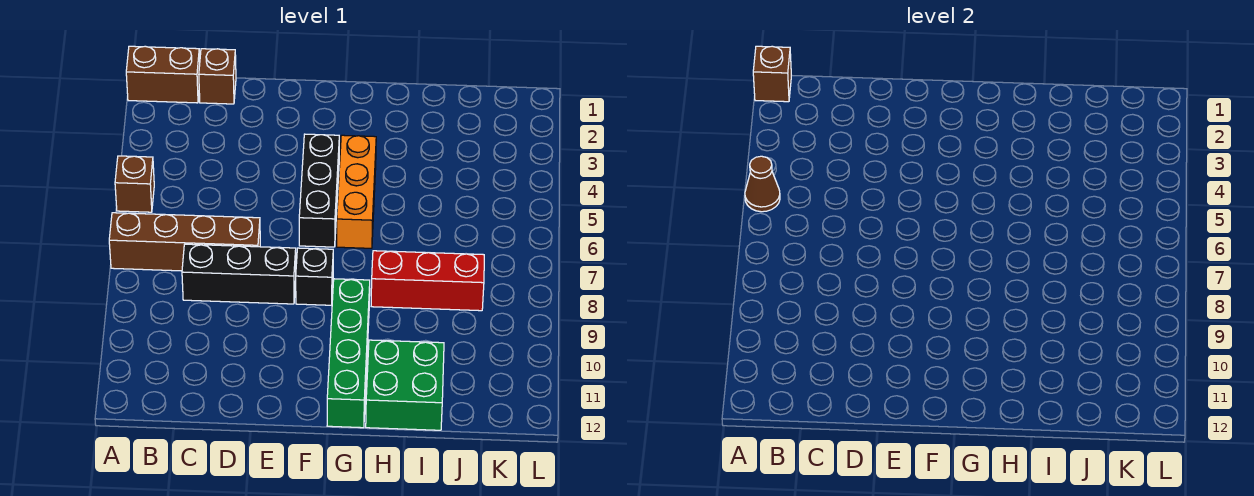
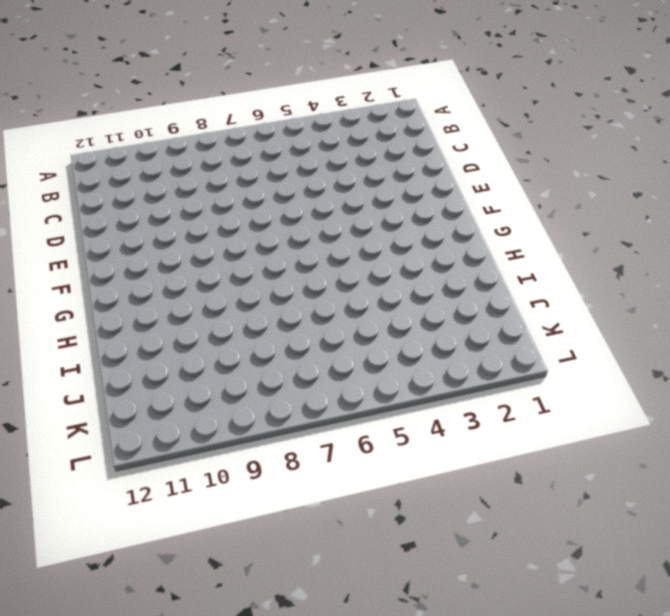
none -> brown 1x2 brick [126,46,200,103]
none -> brown 1x1 brick [115,156,154,212]
none -> brown 1x4 brick [109,213,260,271]

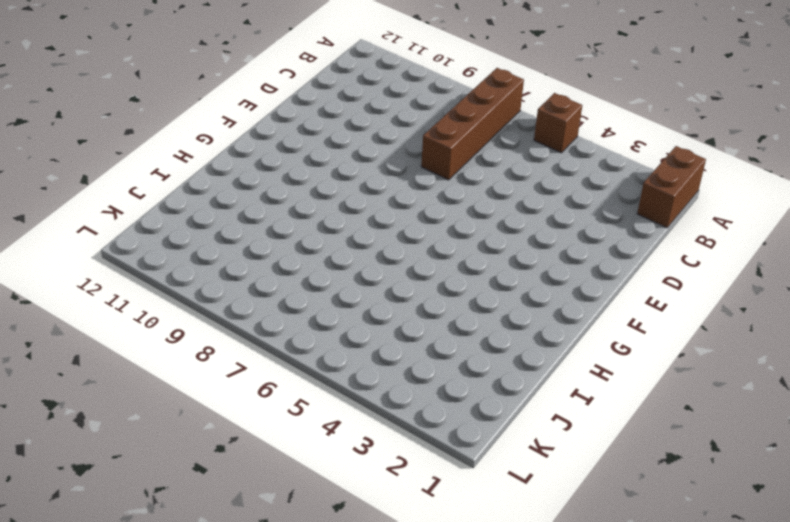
none -> brown 1x1 brick [199,49,236,104]
none -> black 1x3 brick [182,244,296,304]
none -> black 1x3 brick [299,134,339,247]

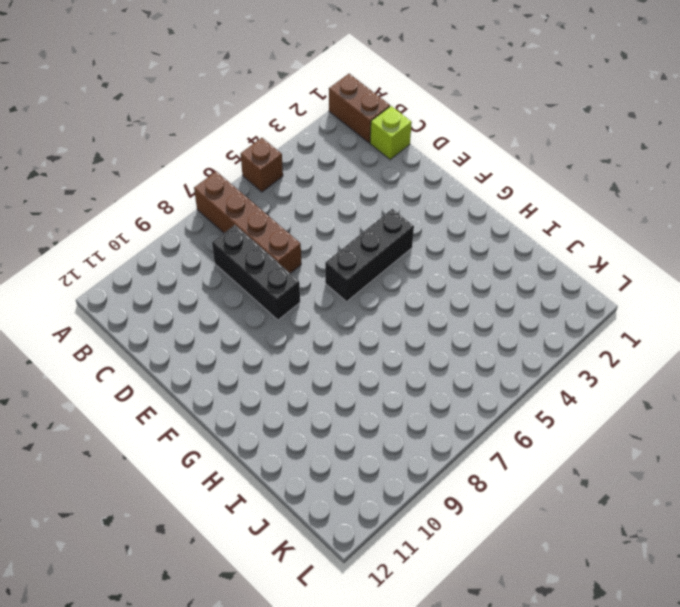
lime 1x1 brick [370,106,412,160] -> brown 1x1 brick [199,49,236,104]
none -> black 1x1 brick [296,248,333,305]
none -> orange 1x3 brick [337,135,376,248]
none -> green 1x4 brick [327,279,370,428]

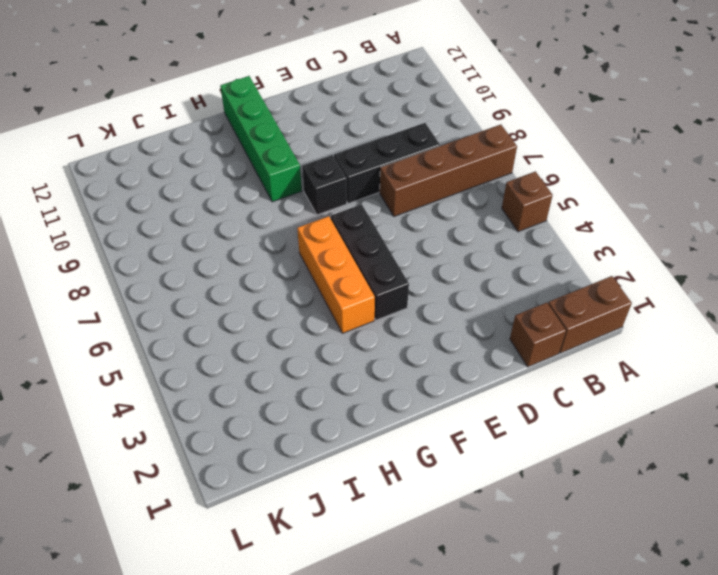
none -> red 1x3 brick [371,251,484,311]
none -> green 2x2 brick [366,340,444,430]
none -> brown 1x1 brick [753,46,791,102]

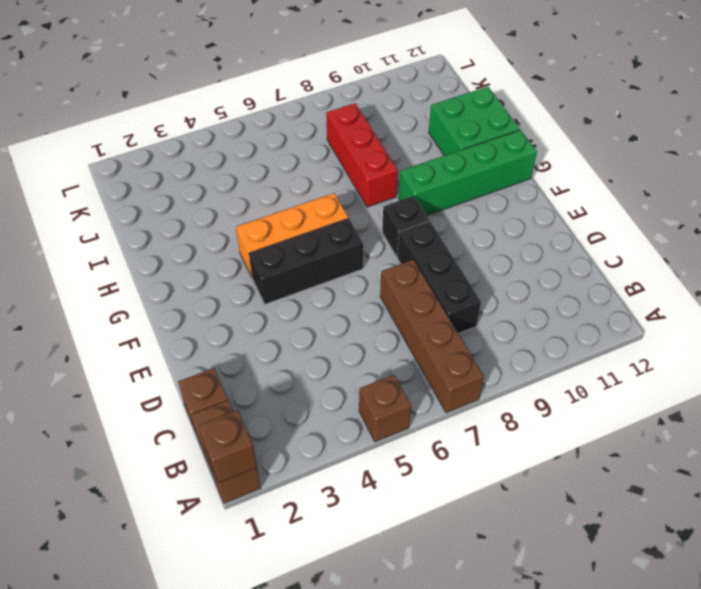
none -> brown 1x1 cone [745,156,780,212]

